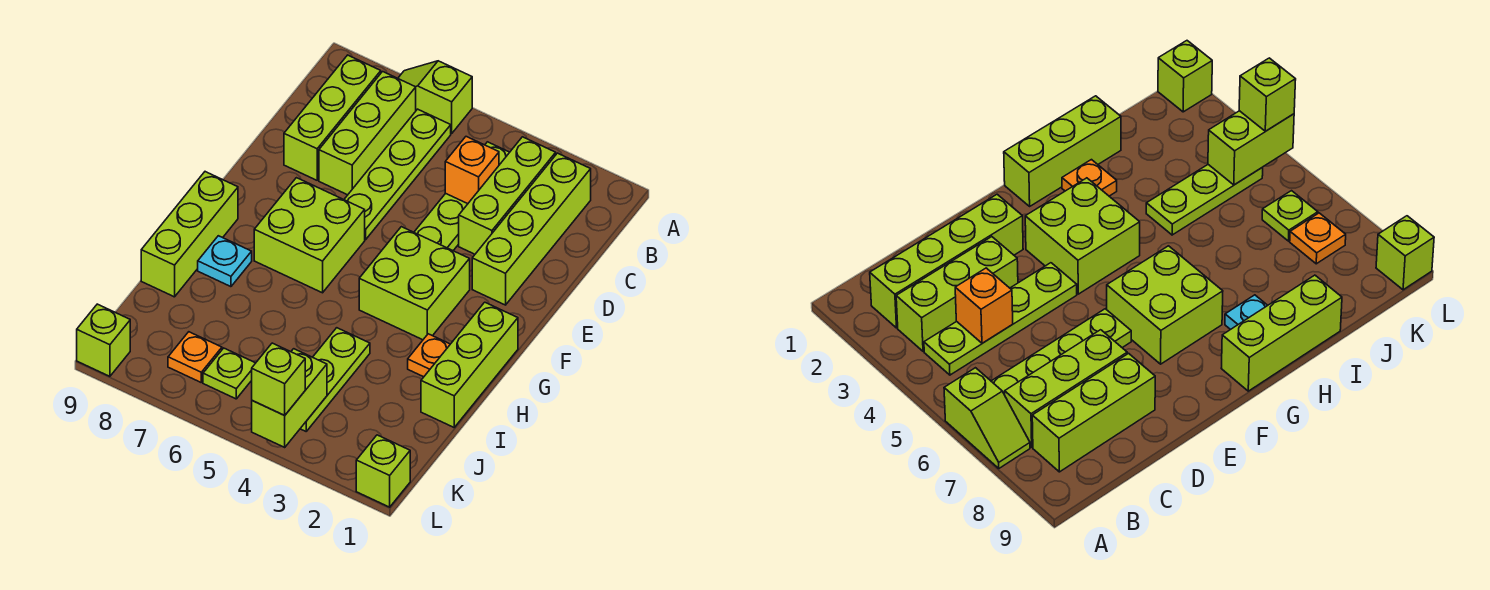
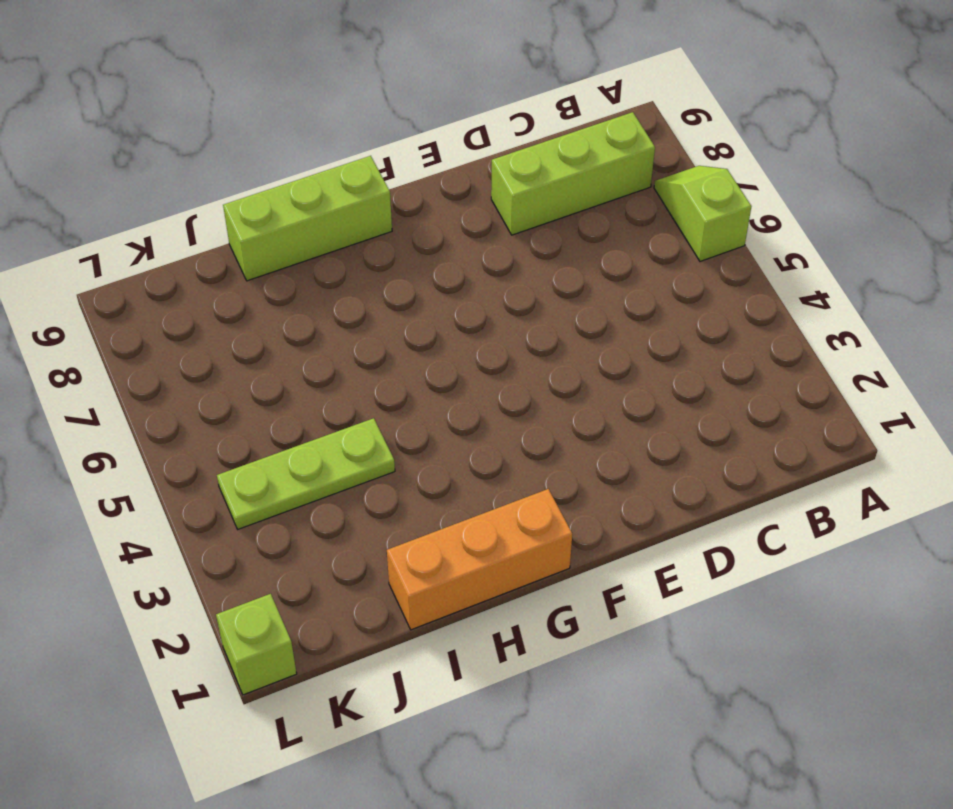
orange 1x3 brick [387,489,572,630] -> lime 1x3 brick [421,302,518,427]
none -> lime 1x4 brick [472,153,591,305]
none -> lime 1x3 brick [459,137,556,254]
none -> lime 1x4 plate [414,142,510,251]

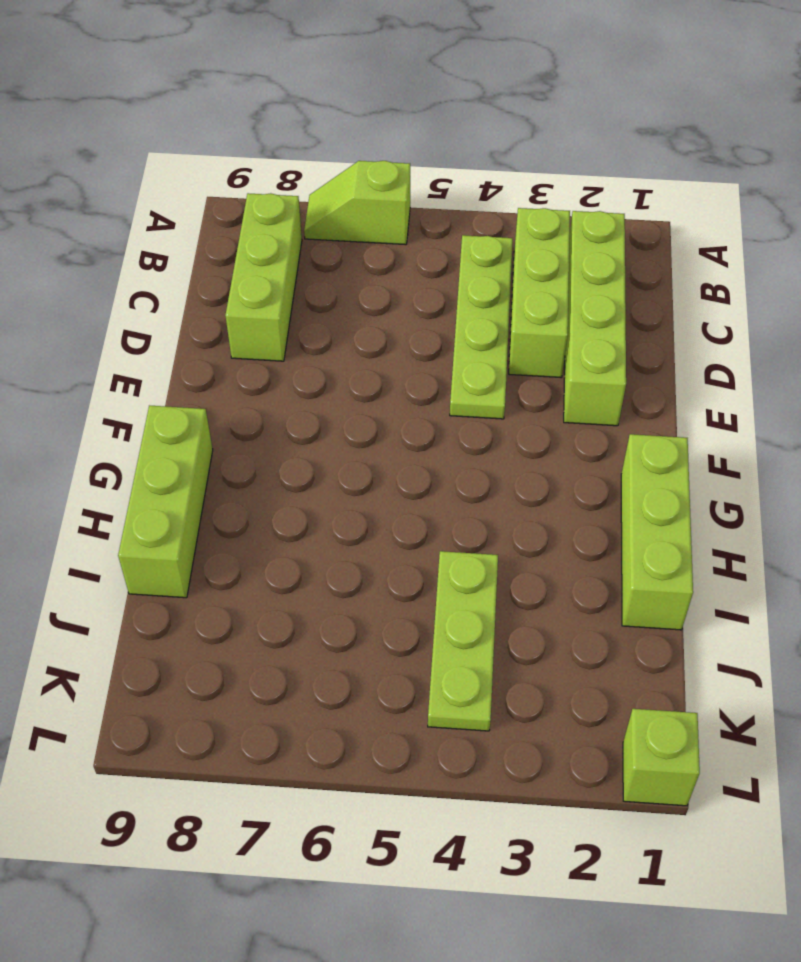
none -> lime 1x4 plate [344,109,451,240]
none -> lime 1x3 brick [319,72,416,195]
none -> lime 2x2 brick [359,227,470,340]

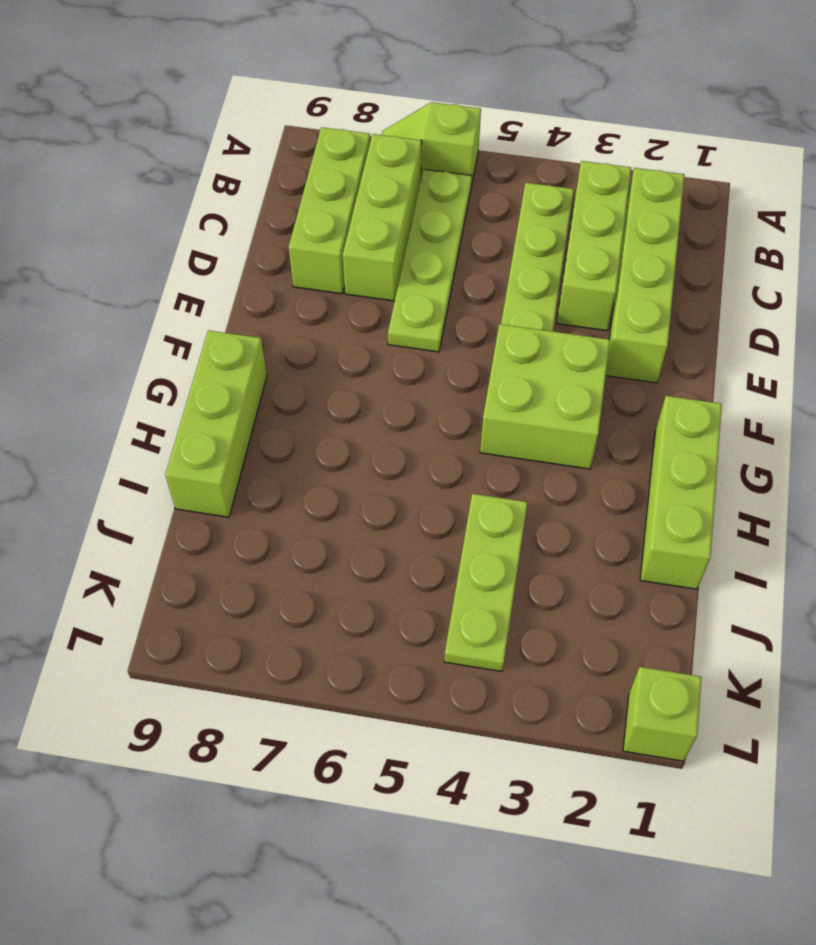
none -> lime 2x2 brick [254,178,365,293]
none -> orange 1x1 plate [408,334,450,377]
none -> cyan 1x1 plate [198,236,252,287]

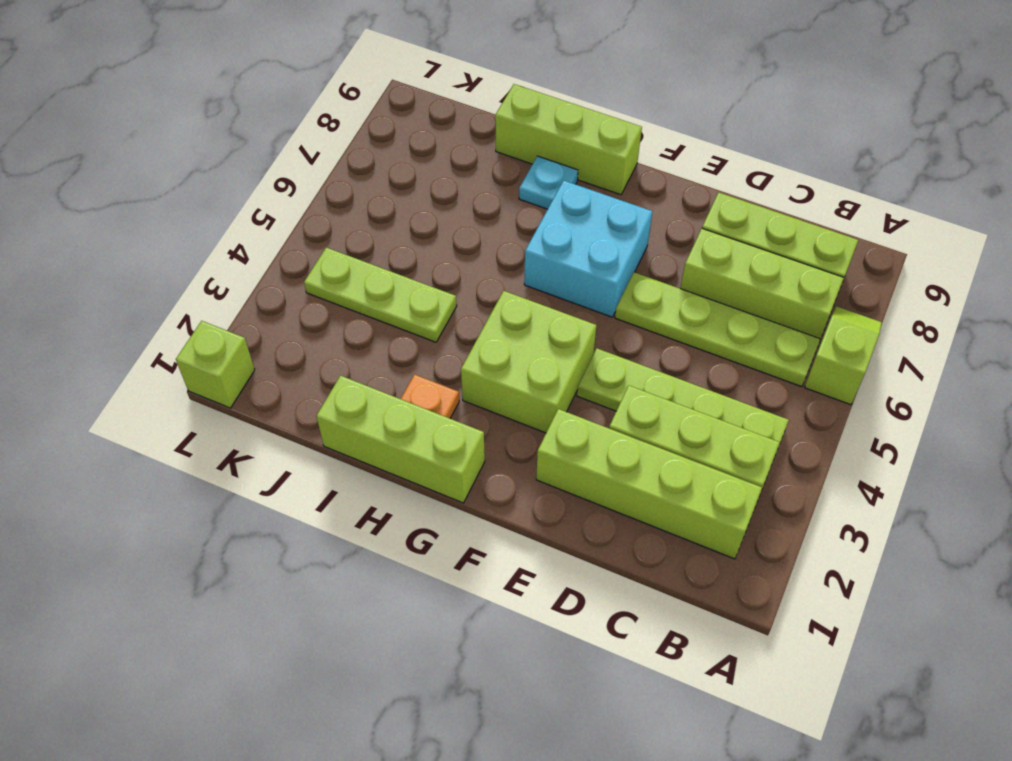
cyan 2x2 brick [524,180,652,317] -> lime 2x2 brick [254,178,365,293]
none -> lime 1x1 plate [203,348,255,399]
none -> orange 1x1 plate [168,332,222,382]
none -> lime 1x1 brick [77,304,130,376]

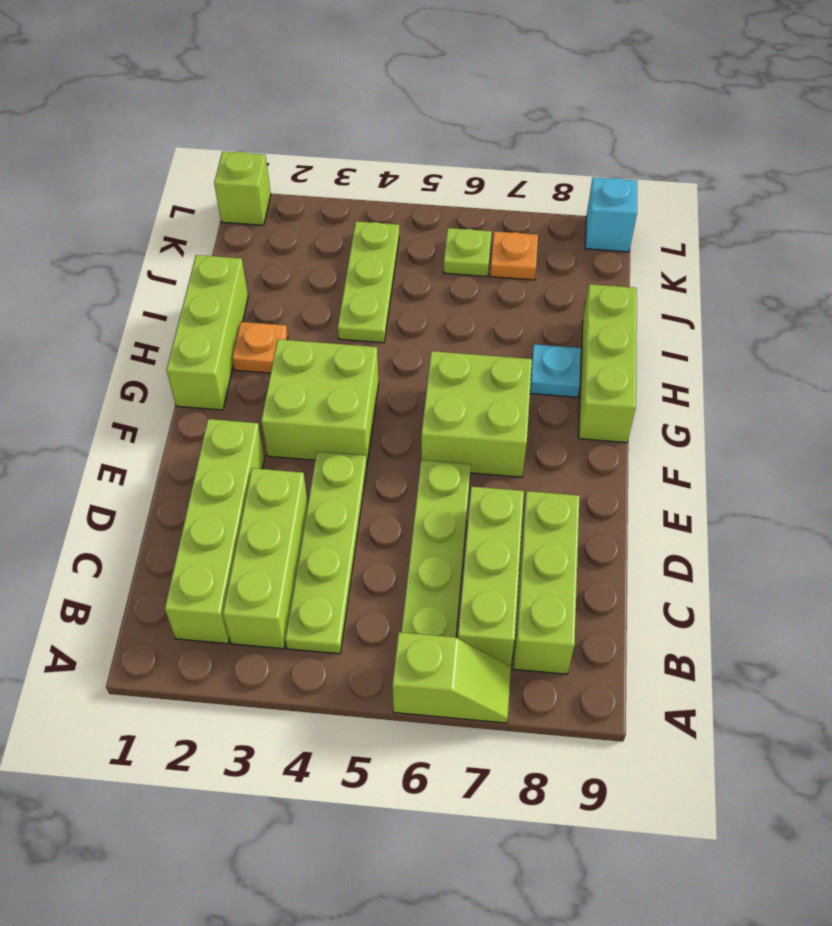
cyan 1x1 brick [585,177,637,252] -> lime 1x1 brick [77,304,130,376]
none -> orange 1x1 brick [445,137,499,204]
none -> lime 1x2 brick [252,349,327,447]
none -> lime 1x1 brick [252,343,305,415]

